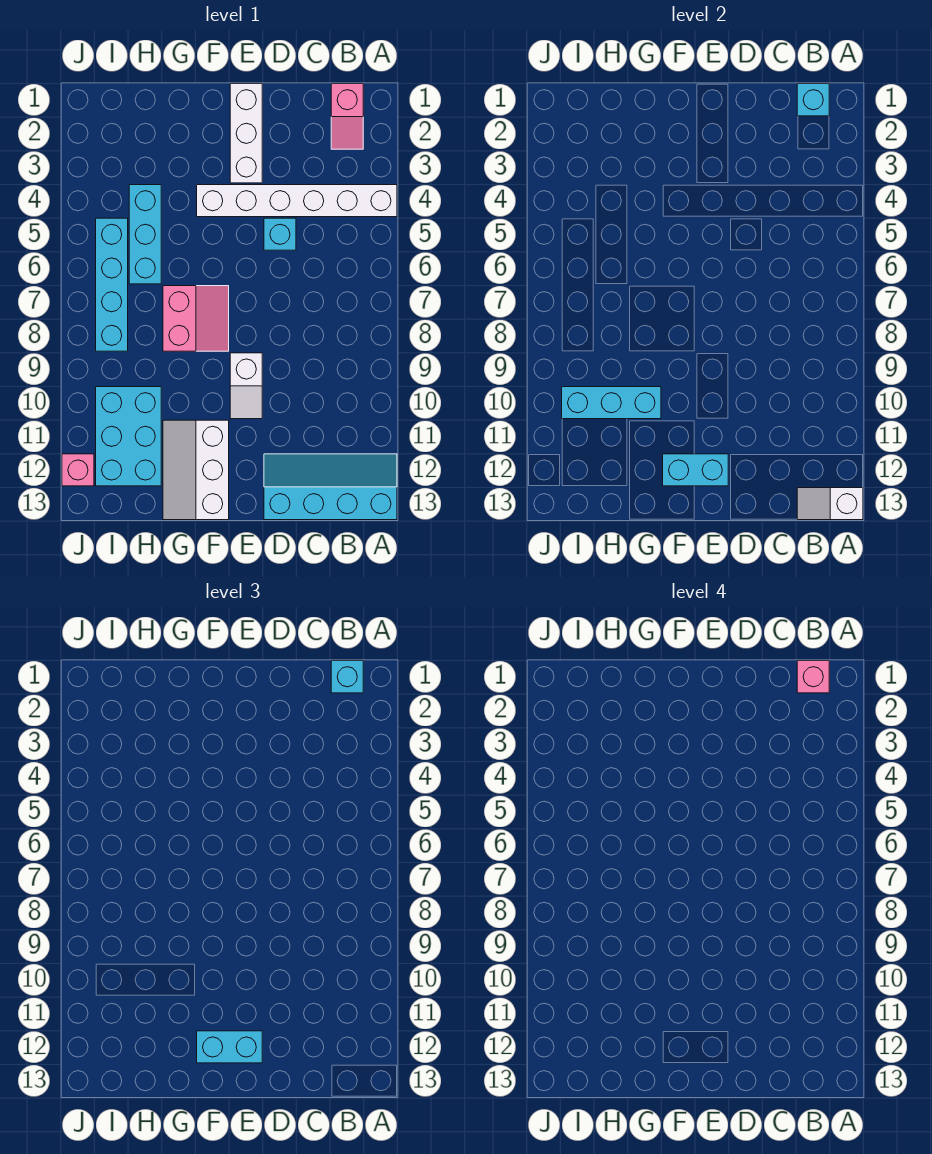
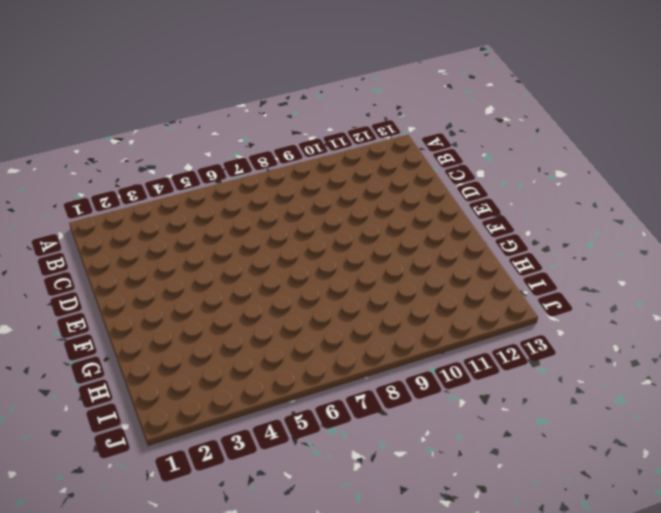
none -> white 1x6 brick [197,185,397,217]
none -> cyan 2x4 slope [264,454,397,520]
none -> pink 1x2 slope [331,84,363,149]

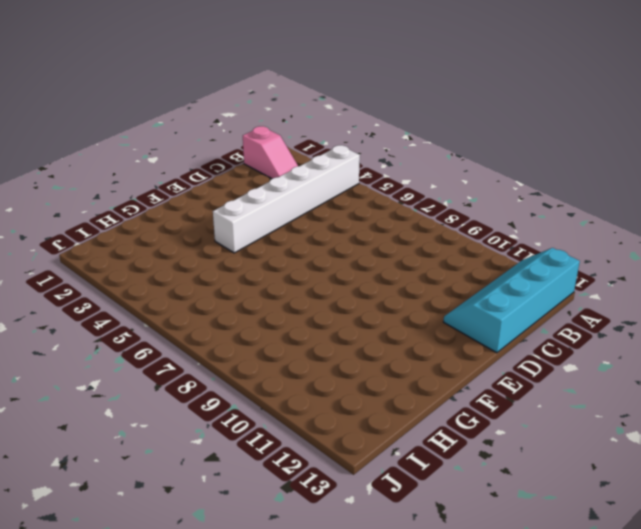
none -> cyan 1x1 brick [264,218,296,250]
none -> white 1x3 brick [230,84,262,183]
none -> white 1x2 slope [230,353,262,419]

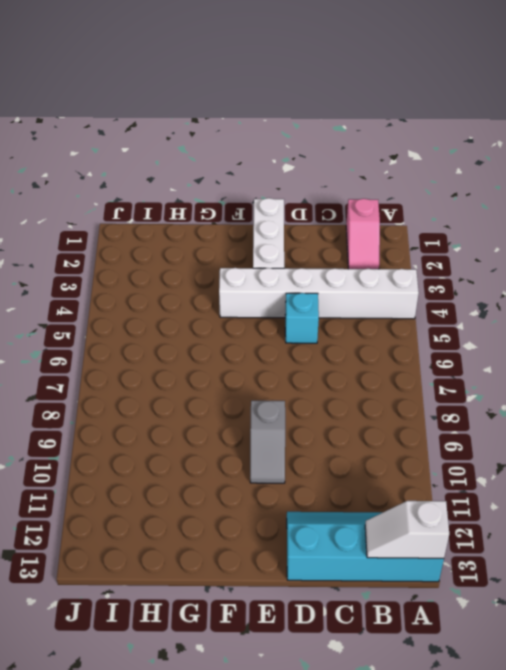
grey 1x2 slope [250,401,285,483] -> white 1x2 slope [230,353,262,419]
none -> pink 2x2 slope [163,286,229,351]
none -> white 2x3 slope [163,420,229,520]
none -> cyan 1x3 brick [129,185,161,284]

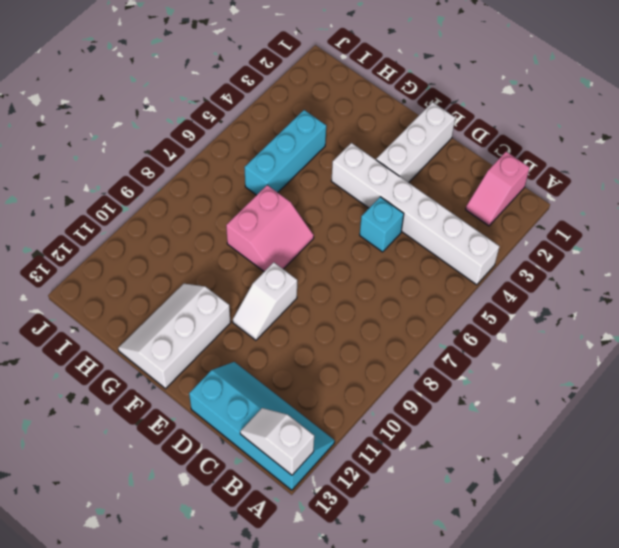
none -> cyan 2x3 brick [96,387,161,486]
none -> cyan 1x4 brick [96,218,128,351]
none -> pink 1x1 brick [62,454,94,486]

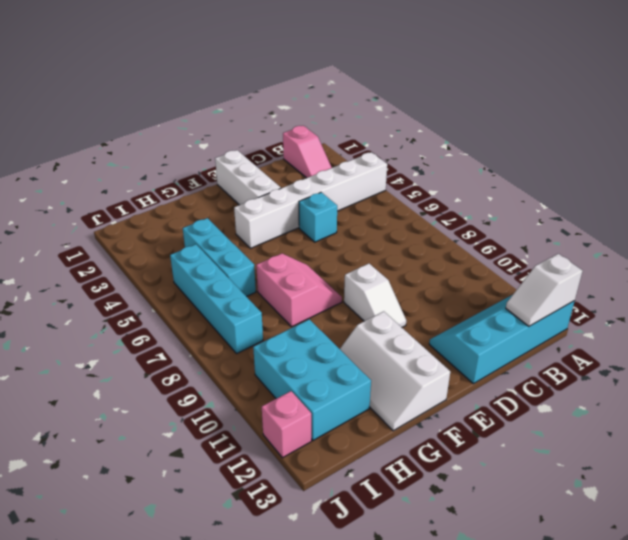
none -> cyan 1x1 brick [797,84,829,116]
none -> cyan 1x2 brick [663,454,728,486]
none -> cyan 1x3 brick [562,387,661,419]

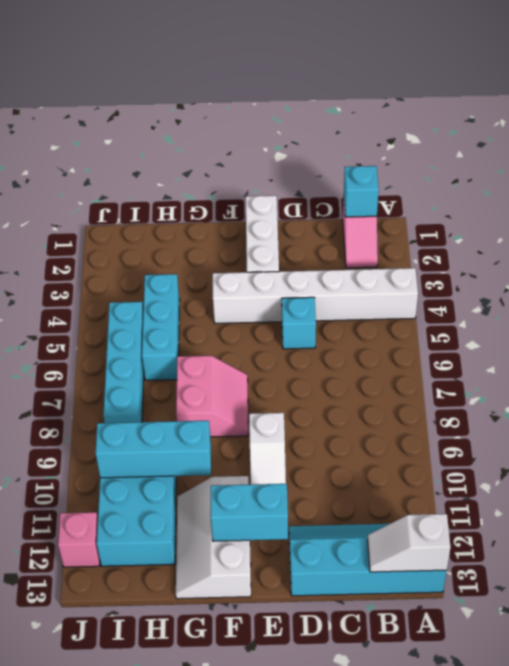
none -> cyan 1x1 brick [331,661,363,693]
none -> cyan 1x2 brick [197,1031,262,1063]
none -> pink 1x1 brick [797,661,829,693]

